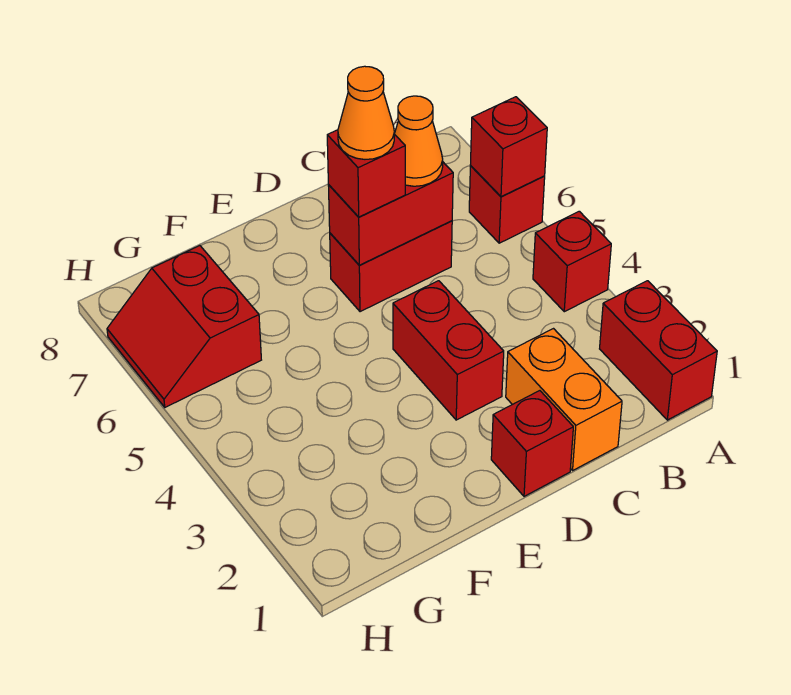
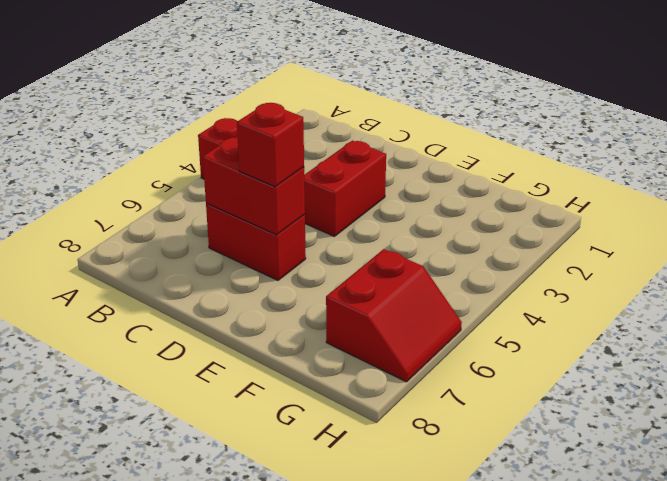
none -> red 1x2 brick [600,281,717,420]
none -> red 1x1 brick [469,166,545,243]
none -> orange 1x2 brick [506,329,622,470]

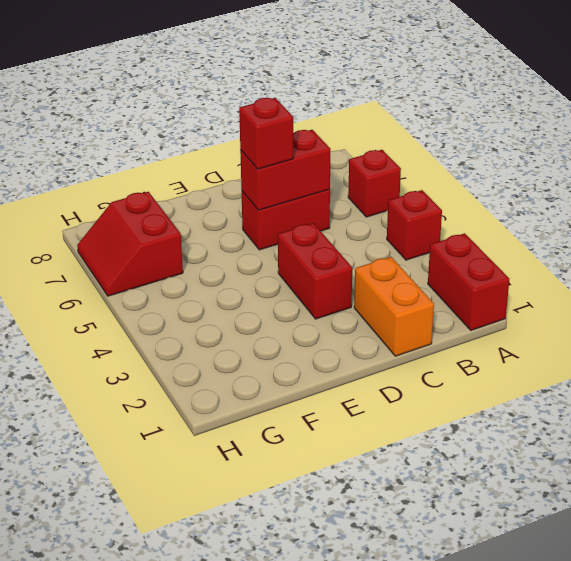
none -> red 1x1 brick [491,391,573,496]
none -> red 1x1 brick [470,97,547,197]
none -> orange 1x1 cone [395,96,443,186]

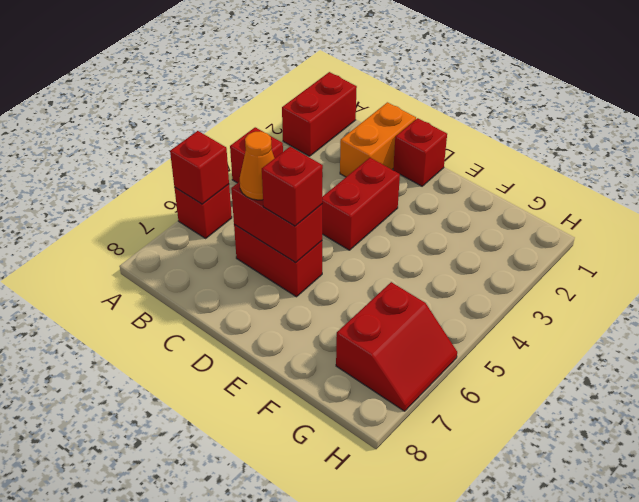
none -> orange 1x1 cone [338,66,394,159]

